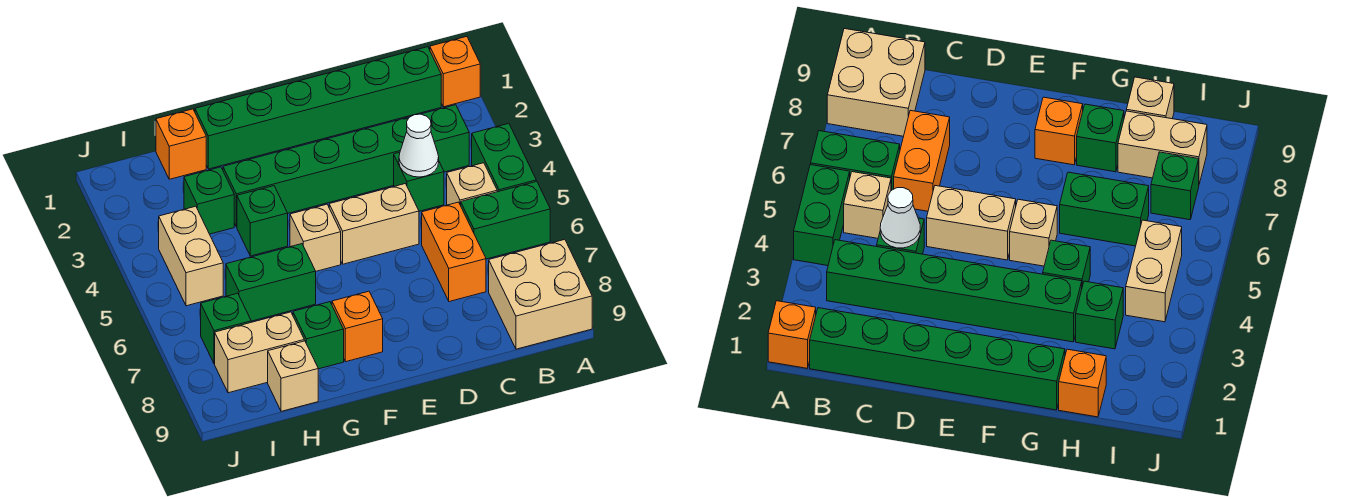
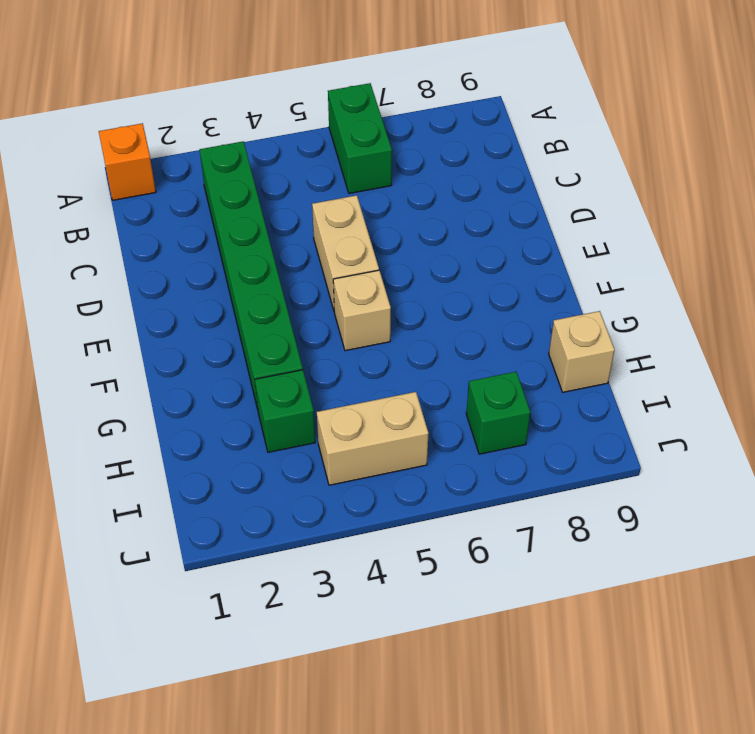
none -> green 1x2 brick [472,123,536,192]
none -> tan 2x2 brick [489,239,592,349]
none -> green 1x6 brick [195,47,441,169]

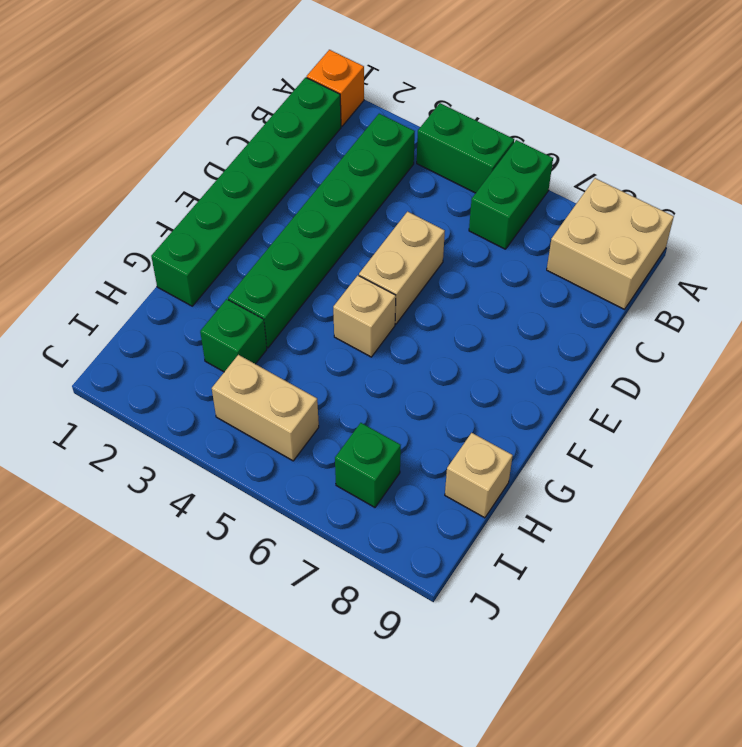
none -> tan 1x1 brick [447,163,497,205]
none -> green 1x1 brick [394,152,444,211]
none -> orange 1x2 brick [422,202,486,302]

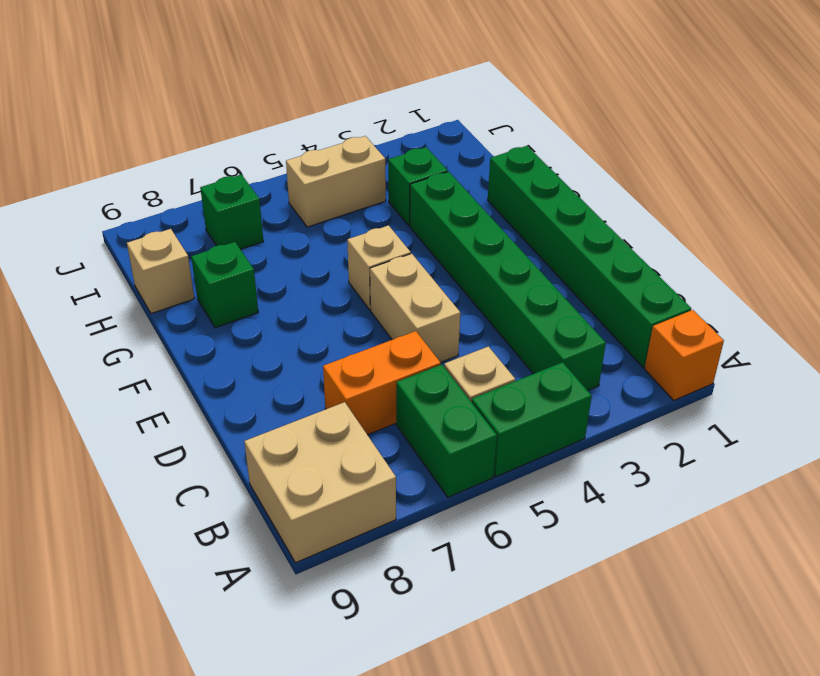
none -> green 1x1 brick [394,152,444,211]
none -> orange 1x1 brick [332,291,383,362]
none -> green 1x1 brick [237,186,288,256]

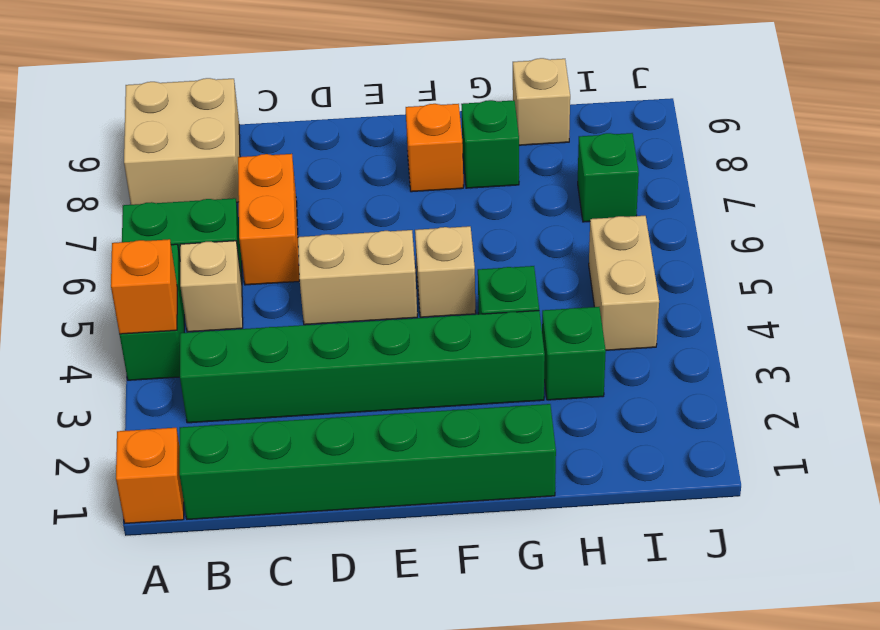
orange 1x1 brick [111,239,177,334] -> orange 1x1 brick moved to [156,109,206,179]
none -> green 1x1 brick [394,152,444,211]
none -> green 1x2 brick [226,244,316,321]
none -> tan 1x2 brick [215,312,304,393]

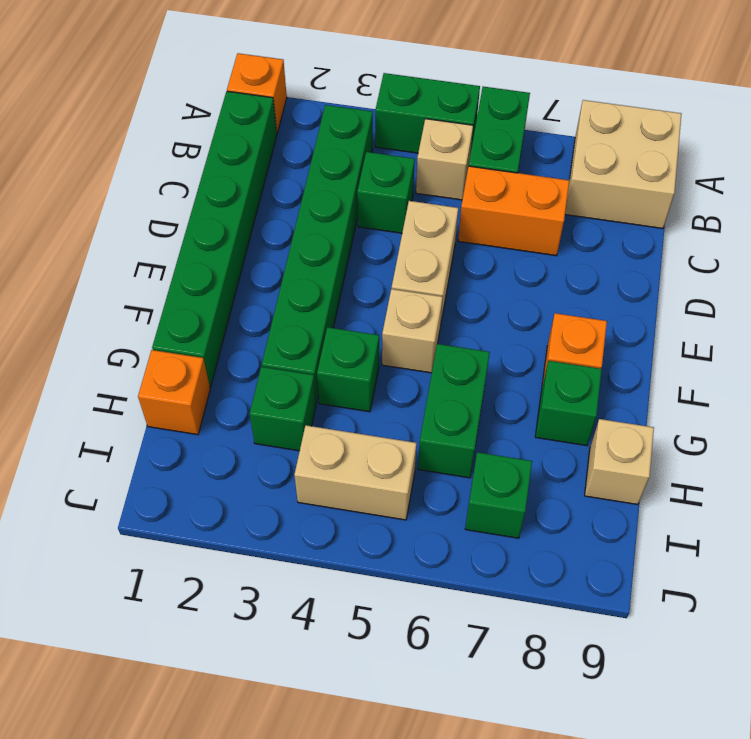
none -> tan 1x2 brick [215,312,304,393]
none -> white 1x1 cone [399,114,439,177]

